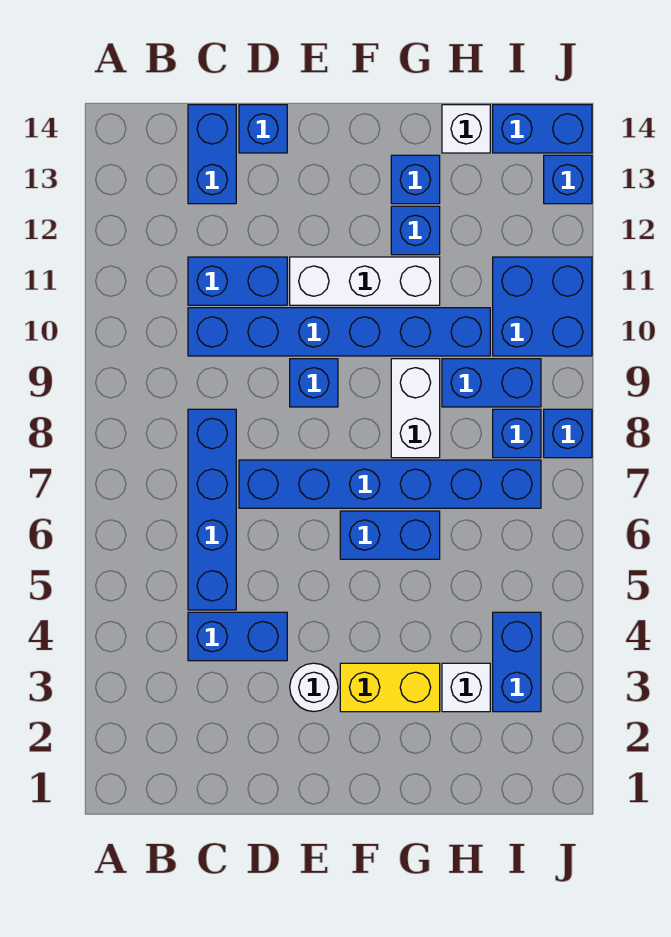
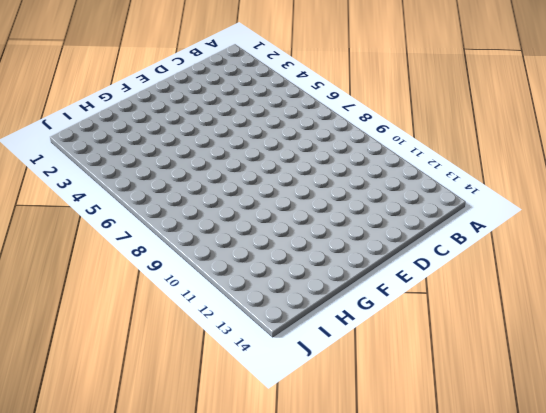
none -> blue 1x2 brick [188,612,287,661]
none -> blue 1x4 brick [188,409,236,610]
none -> blue 1x6 brick [188,308,490,356]

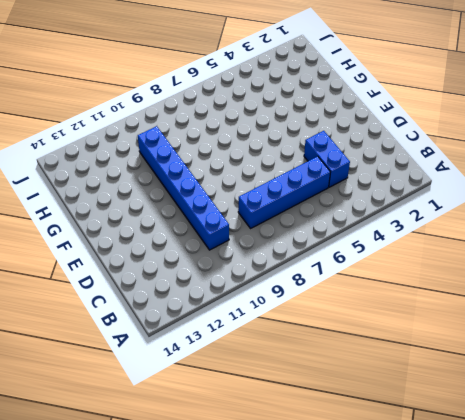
none -> blue 1x2 brick [188,257,287,305]
none -> blue 1x2 brick [188,105,236,204]
none -> blue 1x6 brick [239,460,541,508]

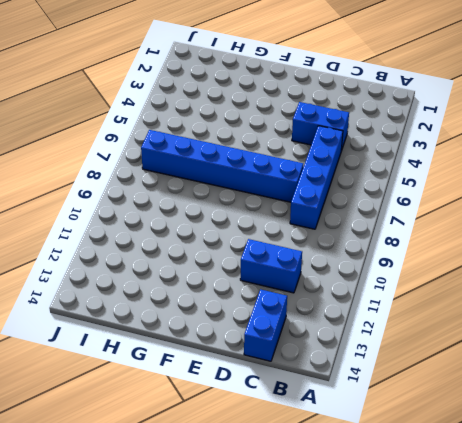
none -> blue 1x6 brick [188,308,490,356]
none -> blue 1x1 brick [239,105,287,153]
none -> white 1x1 round brick [290,663,338,712]

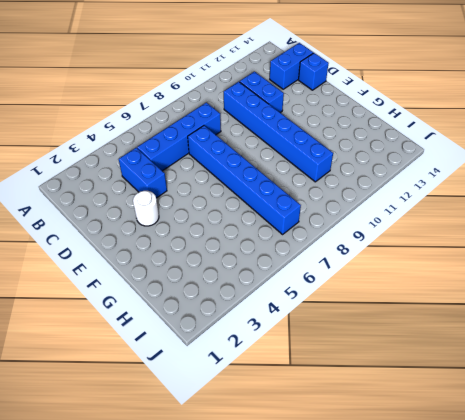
none -> blue 1x1 brick [290,359,338,407]
none -> white 1x3 brick [290,257,440,305]
none -> yellow 1x2 brick [340,663,440,712]

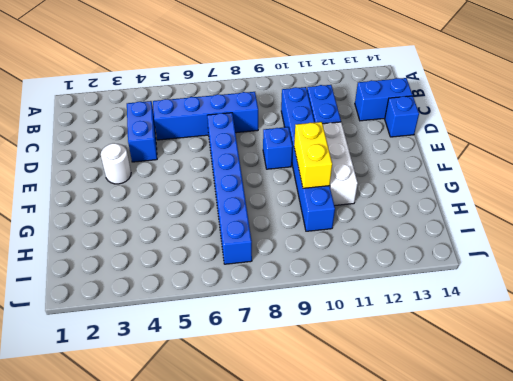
yellow 1x2 brick [294,122,332,188] -> yellow 1x2 brick moved to [340,663,440,712]
none -> blue 1x2 brick [340,511,440,559]
none -> white 1x2 brick [391,359,440,458]
none -> blue 1x1 brick [391,206,440,255]

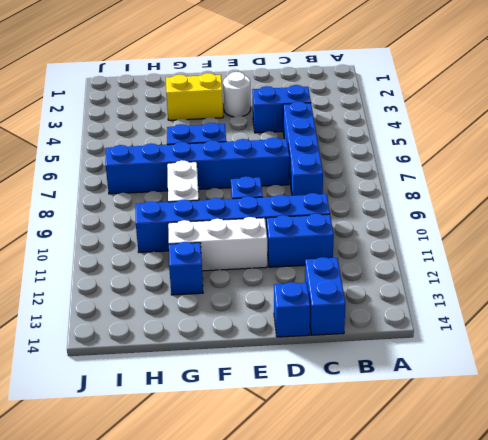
none -> blue 1x1 brick [391,155,440,204]
none -> white 1x1 brick [442,663,490,712]
none -> blue 1x2 brick [442,359,541,407]

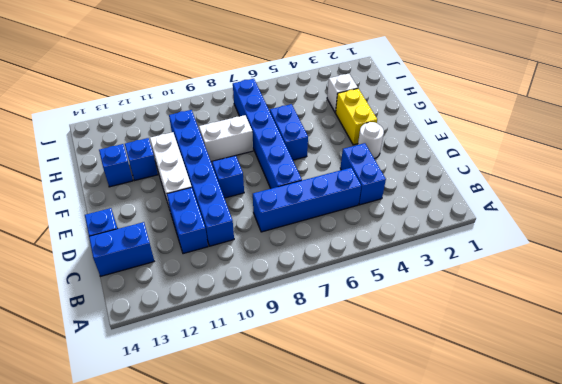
none -> blue 1x2 brick [442,359,541,407]
none -> white 1x1 brick [442,105,490,153]
none -> blue 1x2 brick [493,612,541,712]

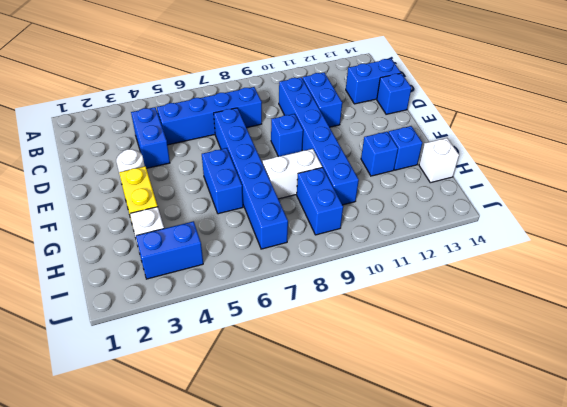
none -> white 1x3 brick [290,257,440,305]
none -> blue 1x1 brick [493,409,541,458]
none -> blue 2x2 brick [493,257,592,356]

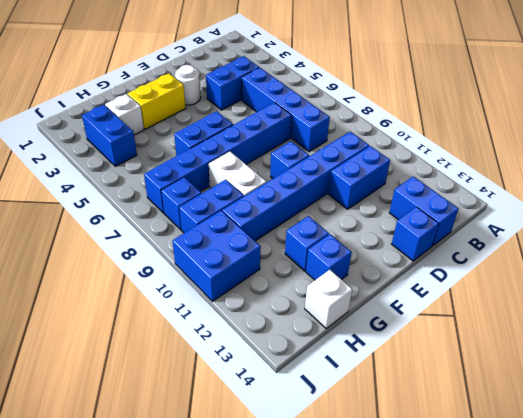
none -> white 1x3 brick [290,257,440,305]
none -> blue 1x2 brick [493,105,592,153]
none -> blue 1x1 brick [544,409,592,458]

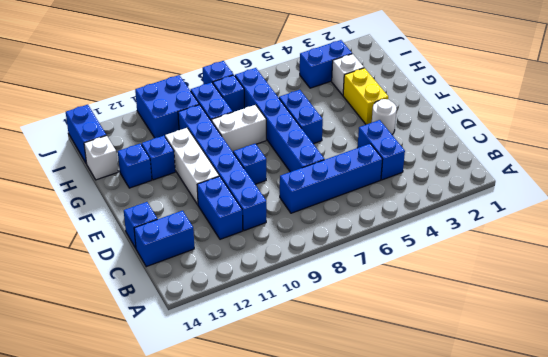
none -> blue 1x1 brick [544,155,592,204]

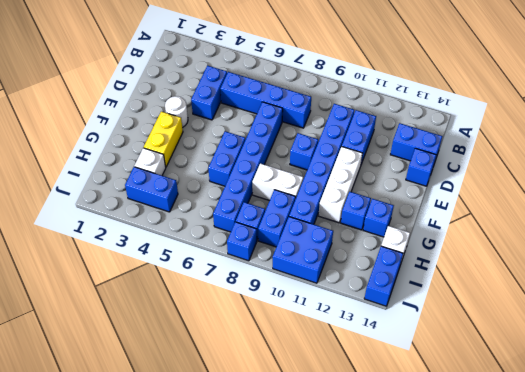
none -> blue 1x1 brick [544,155,592,204]

